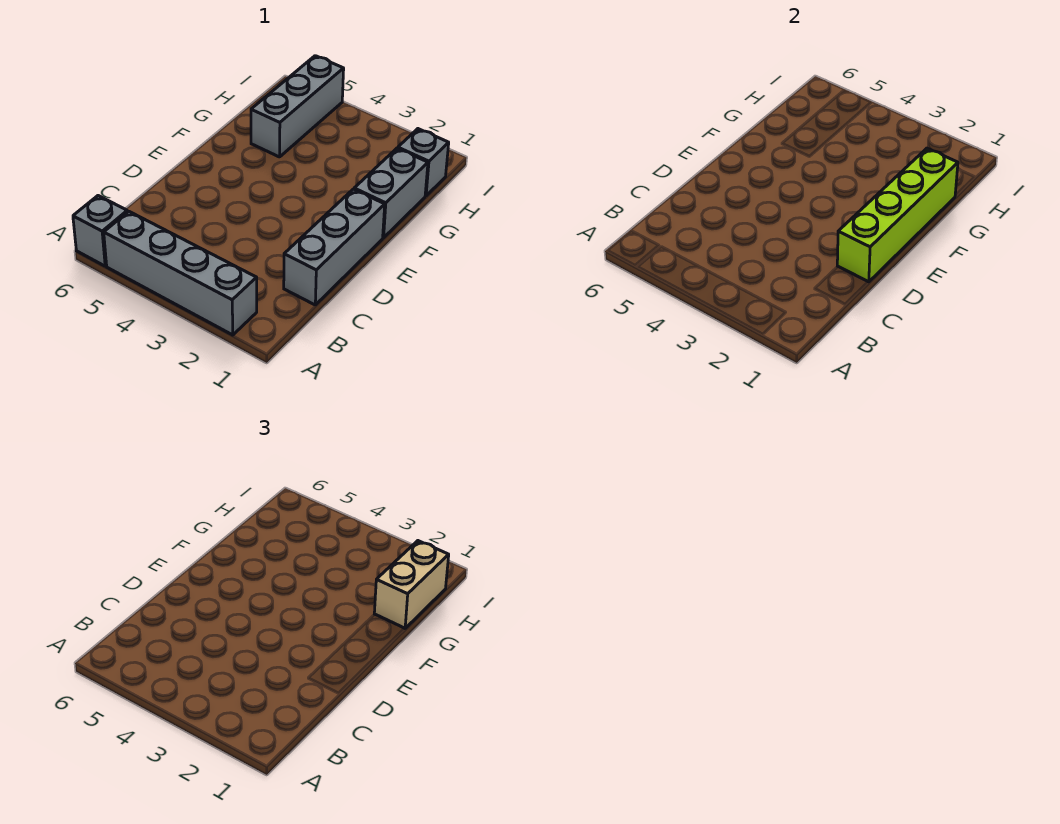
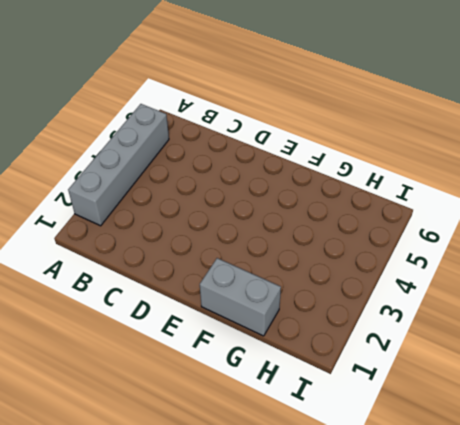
none -> grey 1x1 brick [73,196,127,266]
none -> grey 1x3 brick [284,189,385,305]

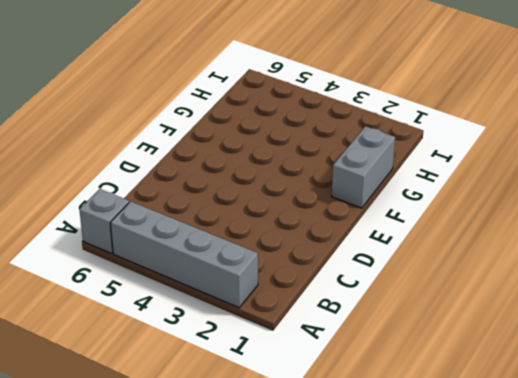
none -> grey 1x3 brick [284,189,385,305]
none -> grey 1x3 brick [251,56,344,157]

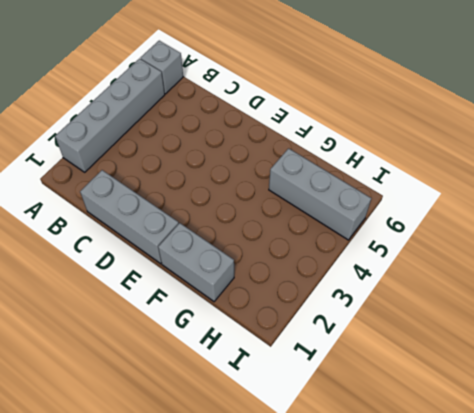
none -> grey 1x1 brick [398,129,449,196]
none -> lime 1x4 brick [837,148,958,282]

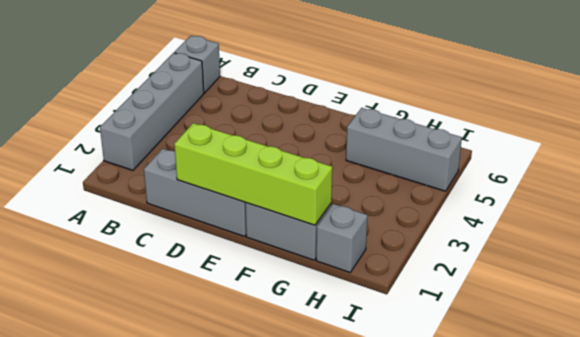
none -> tan 1x2 brick [374,541,449,628]

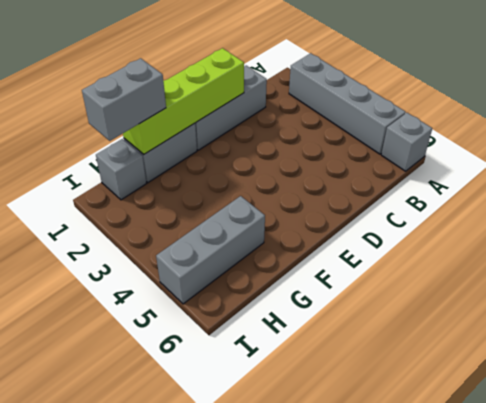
grey 1x2 brick [82,58,166,141] -> tan 1x2 brick [374,541,449,628]

